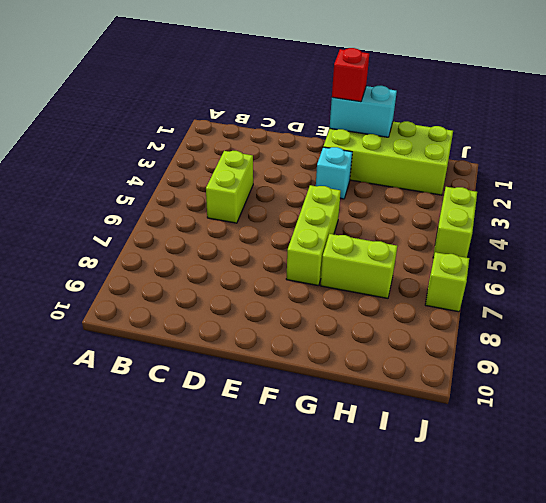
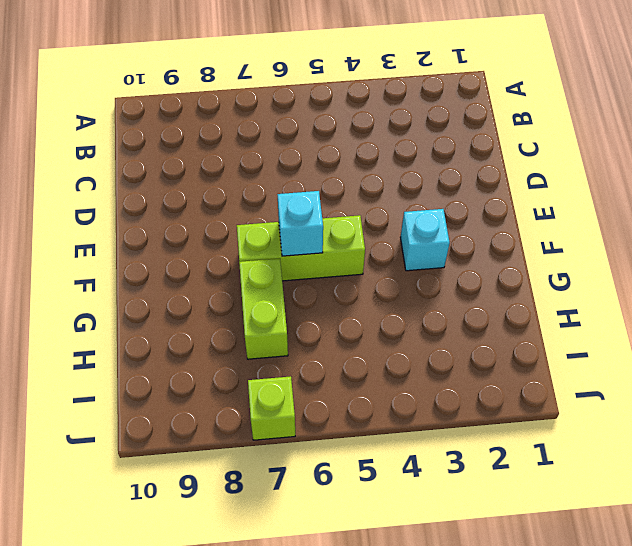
cyan 1x1 brick [277,191,323,256] -> none
none -> lime 1x2 brick [206,151,253,223]
none -> lime 2x4 brick [323,121,453,195]

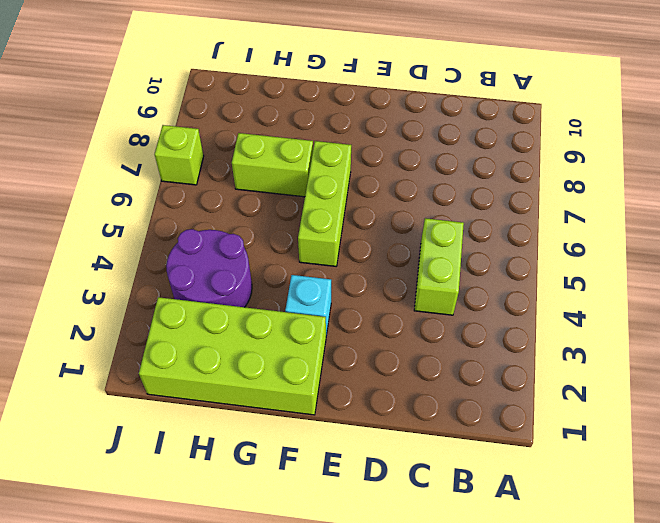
purple 2x2 round brick [166,229,252,307] -> none
none -> lime 1x2 brick [433,187,477,258]
none -> cyan 1x2 brick [330,86,397,137]

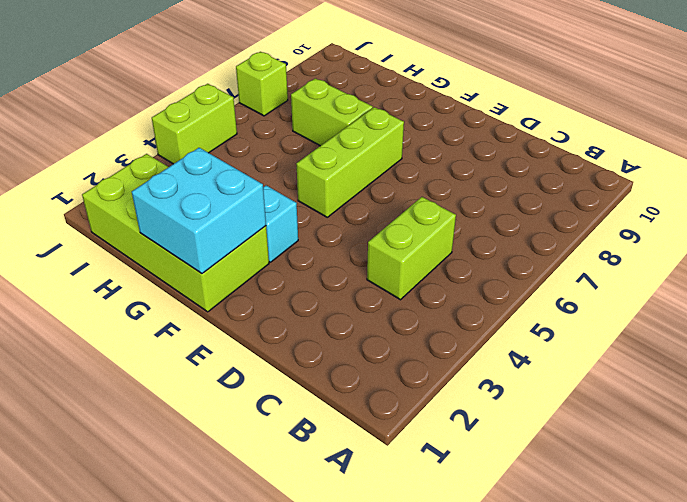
cyan 2x2 brick [132,148,266,274] -> cyan 1x2 brick [330,86,397,137]
none -> red 1x1 brick [332,48,369,102]

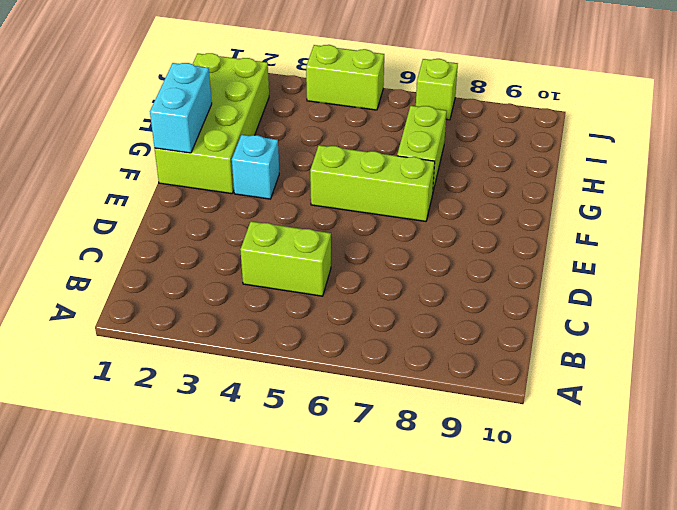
none -> red 1x1 brick [332,48,369,102]

